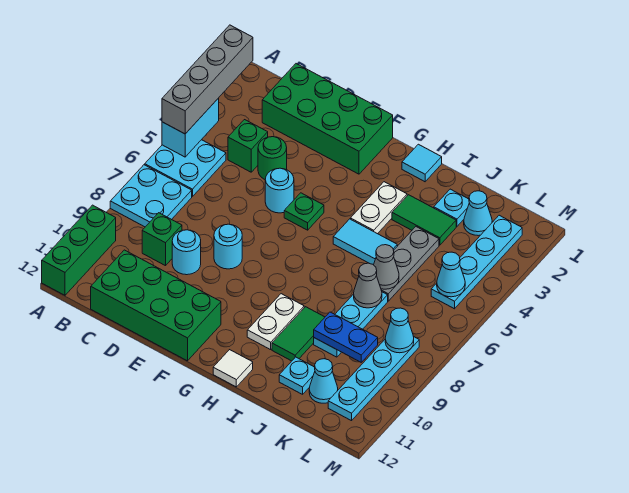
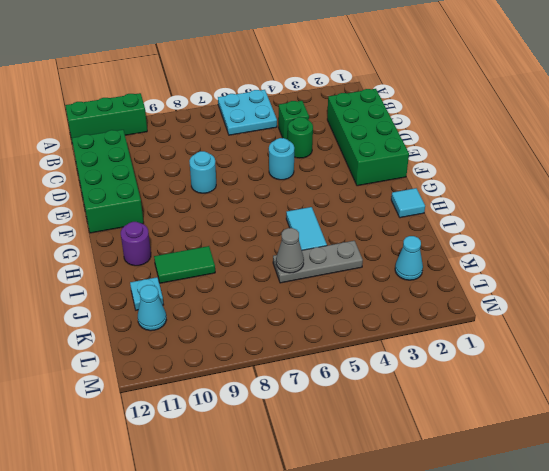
purple 1x1 round brick [121,222,151,266] -> none
none -> cyan 2x2 plate [110,165,192,227]
none -> green 1x1 brick [142,213,182,266]
none -> cyan 1x1 round brick [172,230,201,275]
none -> green 1x1 plate [284,193,324,230]

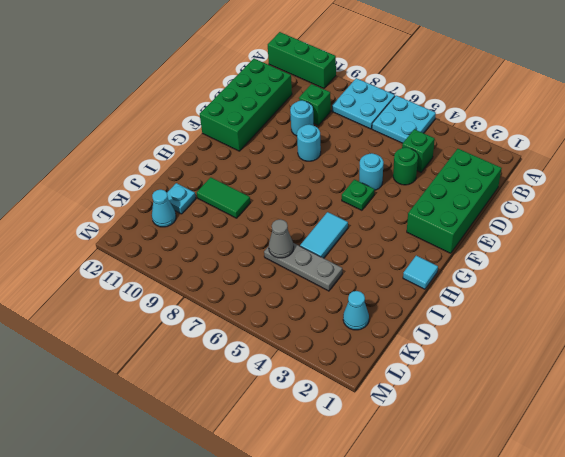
none -> white 1x2 plate [350,182,407,234]
none -> white 1x2 plate [247,294,304,350]
none -> white 1x1 tile [213,350,253,387]
none -> green 1x2 tile [392,195,456,245]

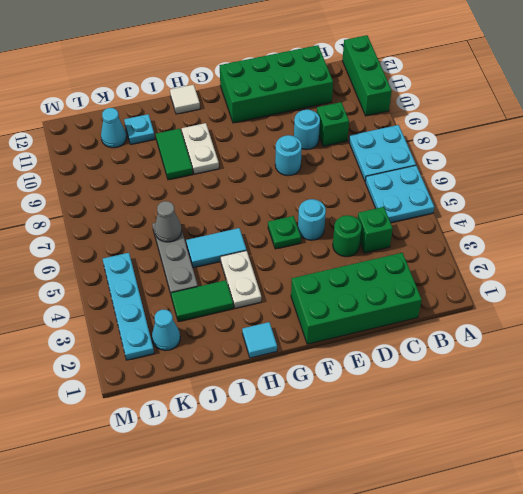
none -> cyan 1x1 plate [434,189,469,226]
none -> cyan 1x3 plate [314,292,388,357]
none -> cyan 1x4 plate [328,337,419,421]
none -> cyan 1x2 brick [162,98,219,157]

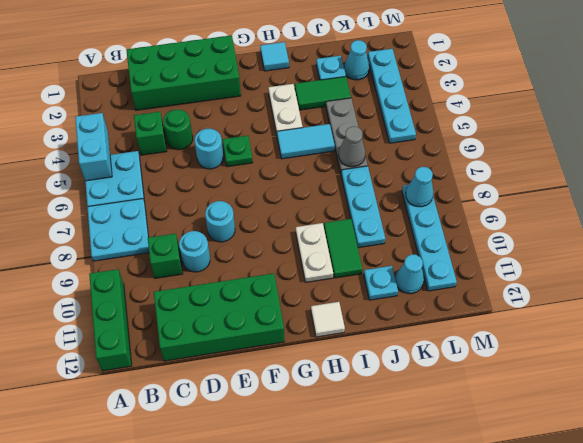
none -> grey 1x1 cone [354,263,382,308]
none -> blue 1x2 plate [314,312,378,362]
none -> cyan 1x1 cone [437,252,465,297]
none -> grey 1x4 brick [162,25,253,134]

